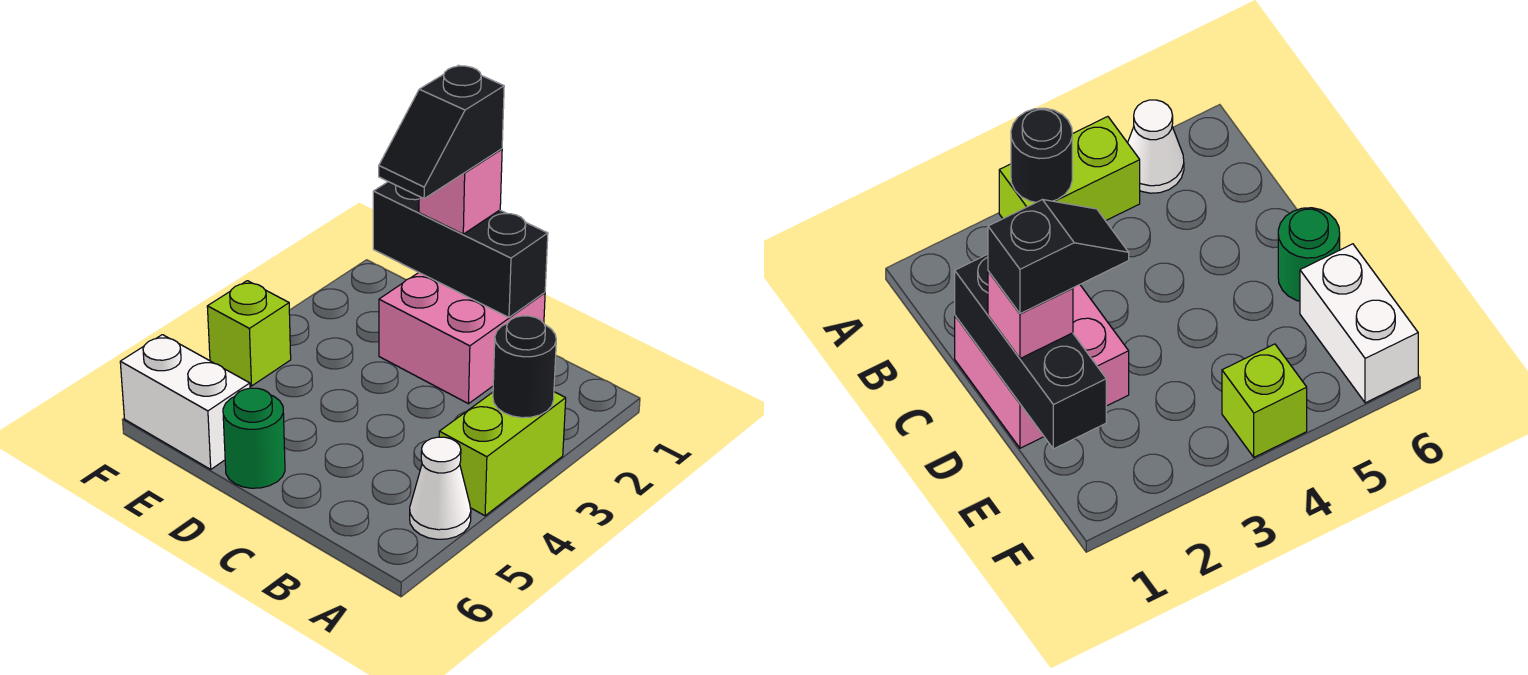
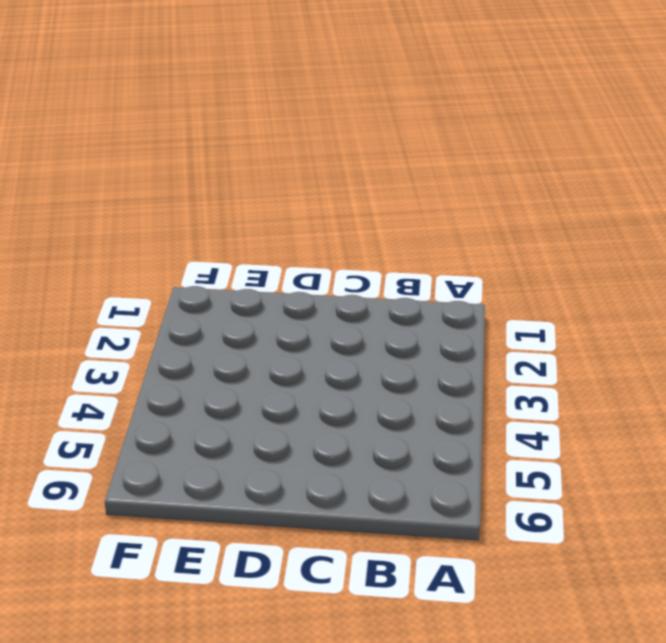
none -> lime 1x2 brick [439,392,566,516]
none -> white 1x1 cone [410,437,471,539]

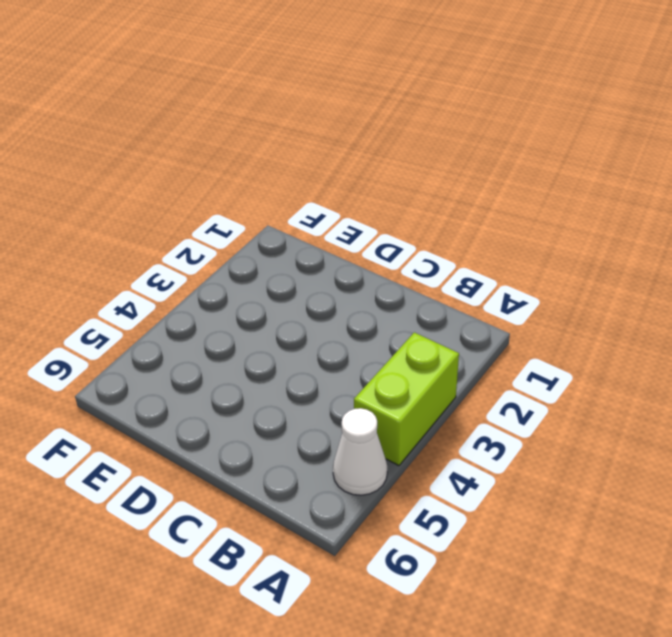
none -> pink 2x2 brick [379,273,545,404]
none -> green 1x1 round brick [223,388,285,488]

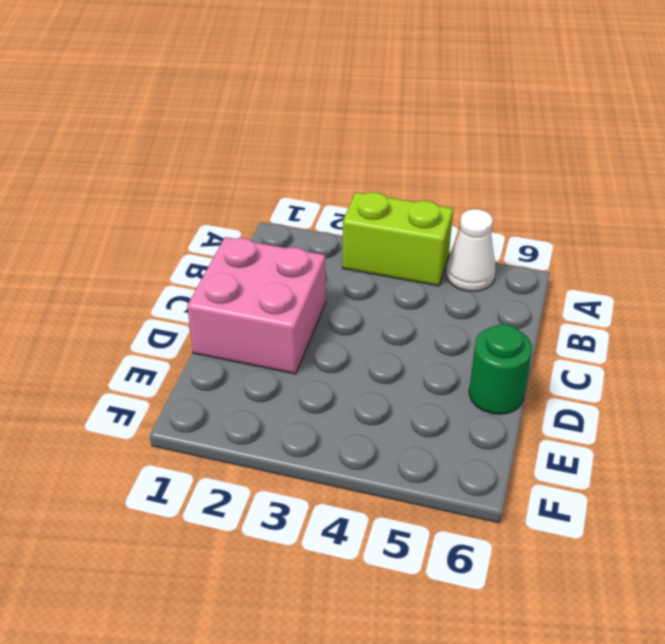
none -> white 1x2 brick [120,335,250,469]
none -> lime 1x1 brick [207,281,291,386]

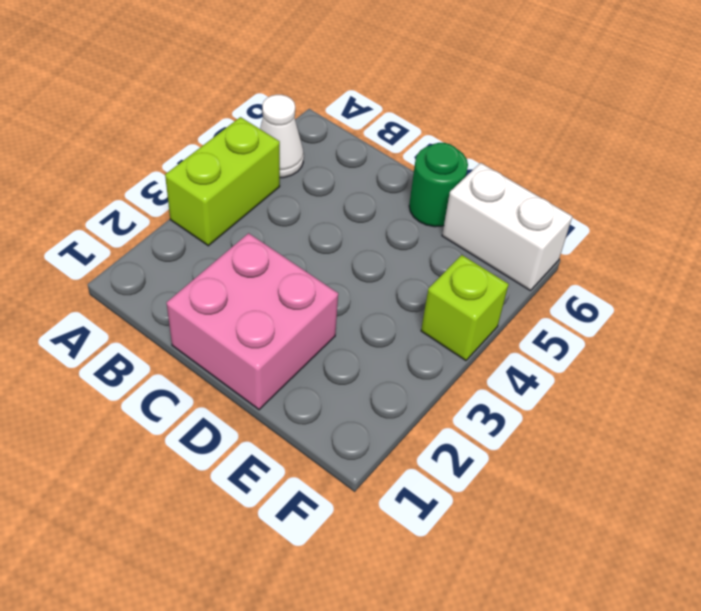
none -> black 1x1 round brick [493,316,556,418]
none -> black 1x3 brick [373,182,548,317]

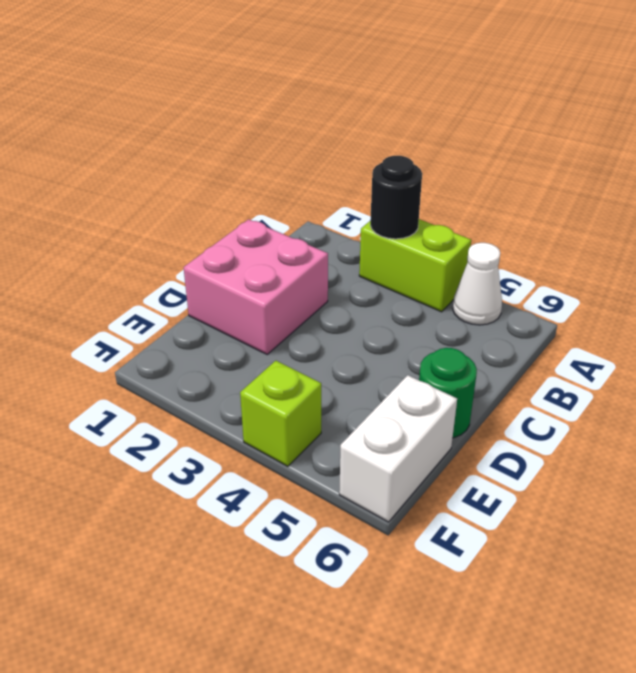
none -> black 1x3 brick [373,182,548,317]
none -> pink 1x1 brick [419,149,502,234]

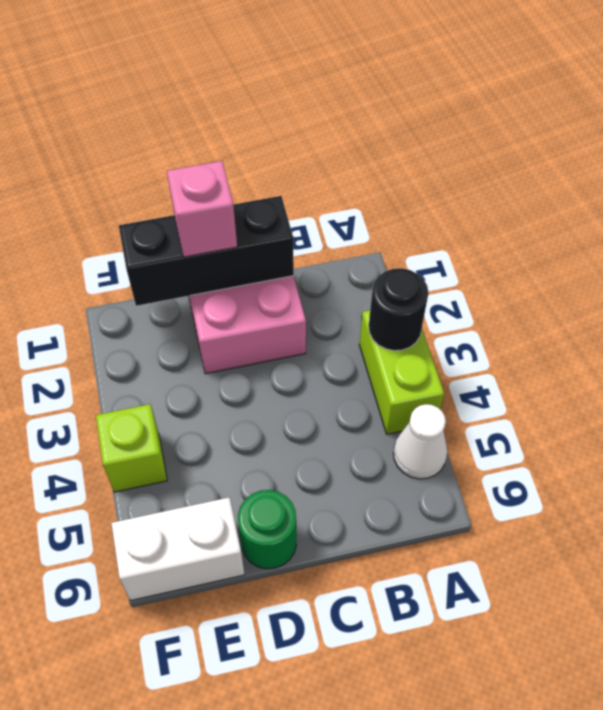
none -> black 1x2 slope [379,65,504,199]

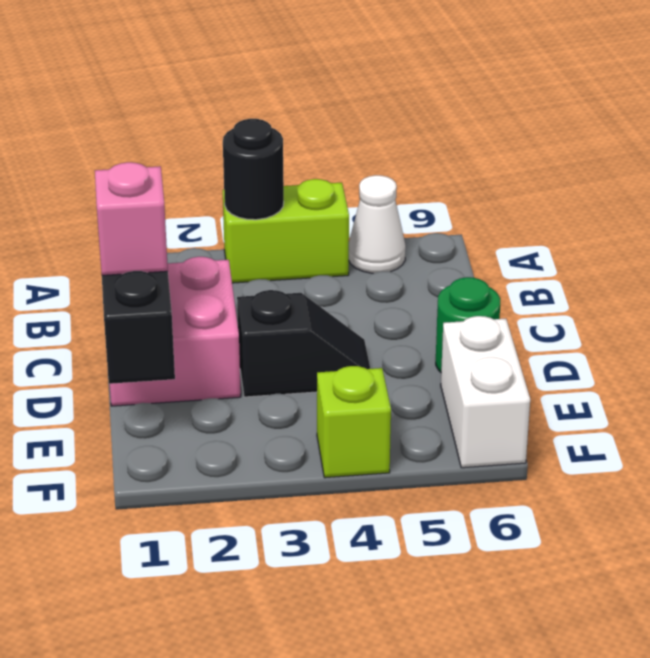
black 1x2 slope [237,290,370,397] -> black 1x2 slope moved to [379,65,504,199]

